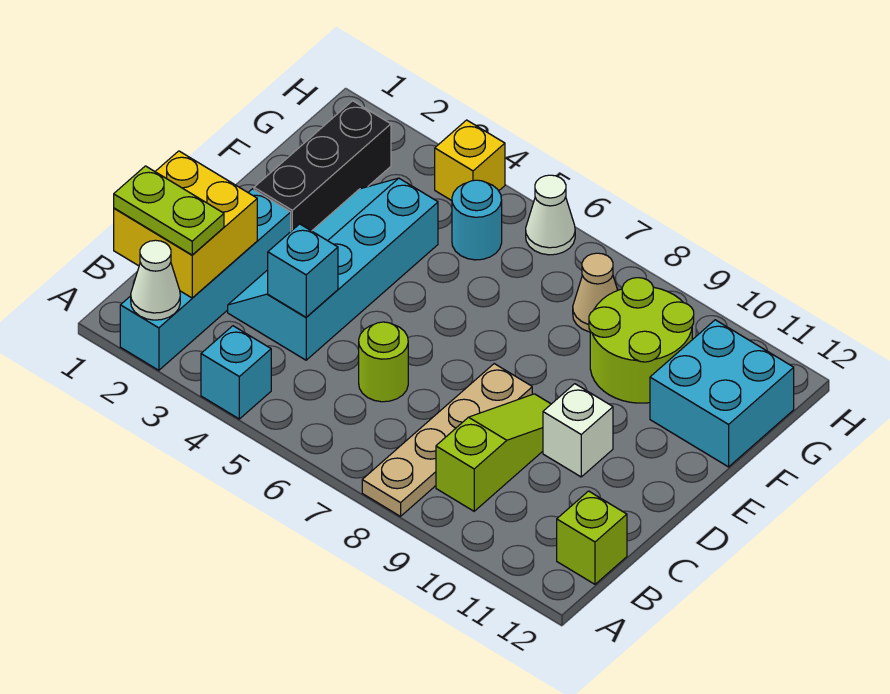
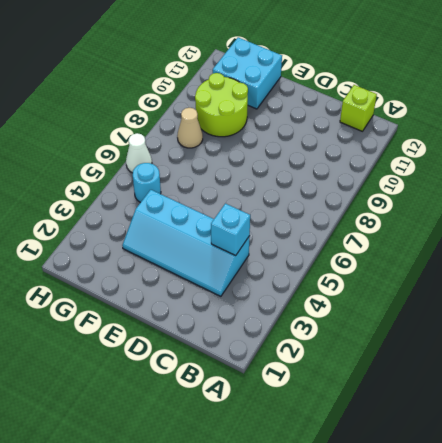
none -> cyan 1x4 brick [120,189,291,370]
none -> cyan 1x1 brick [201,326,271,419]
none -> tan 1x4 plate [362,364,532,516]

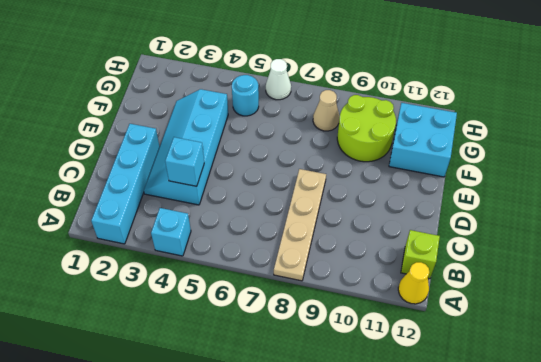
yellow 1x1 cone [398,262,429,304] -> none
none -> lime 1x3 slope [436,394,551,511]
none -> lime 1x1 round brick [359,322,408,402]
none -> white 1x1 brick [543,384,613,477]

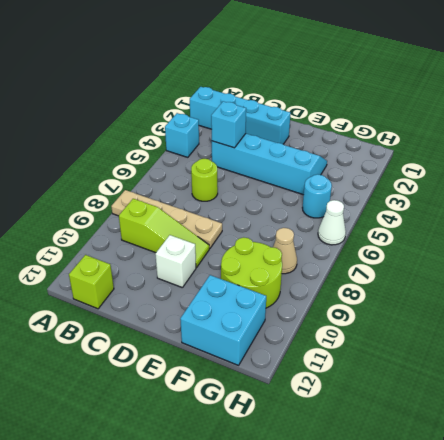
none -> black 1x3 brick [254,101,391,231]
none -> yellow 1x1 brick [435,120,505,201]
none -> white 1x1 cone [131,240,180,320]

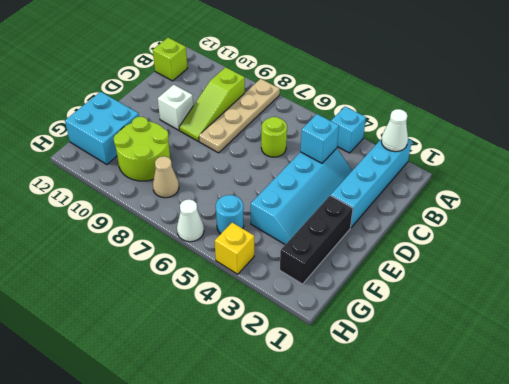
none -> yellow 2x2 brick [114,151,257,298]
none -> lime 1x2 plate [114,166,224,255]

